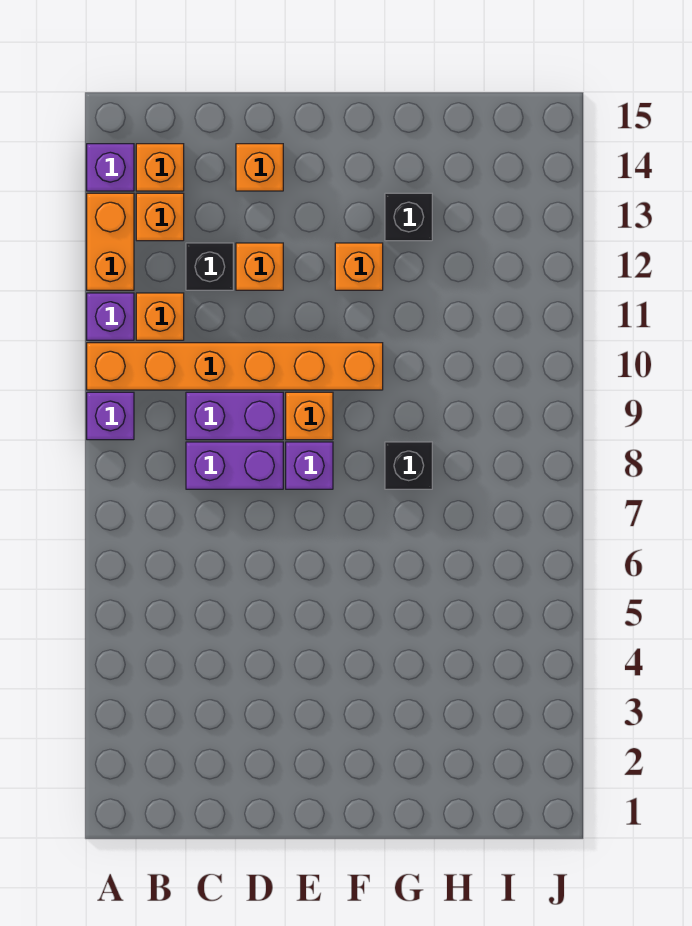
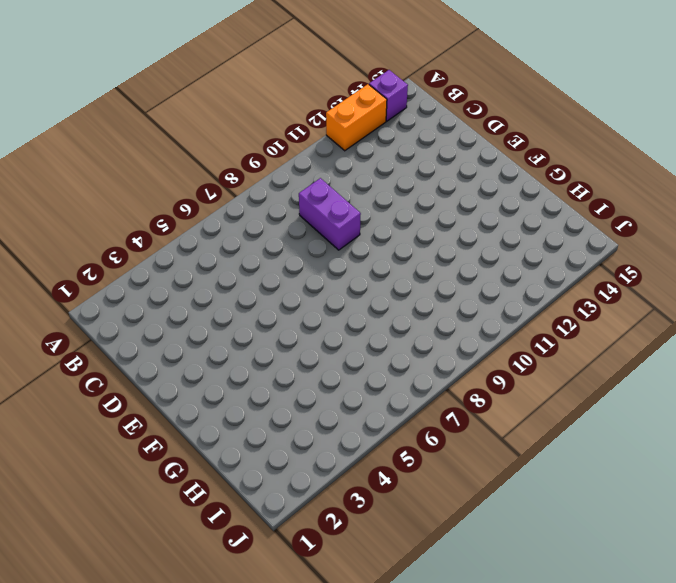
none -> purple 1x1 brick [87,392,134,440]
none -> orange 1x6 brick [87,343,383,390]
none -> purple 1x1 brick [87,293,134,340]

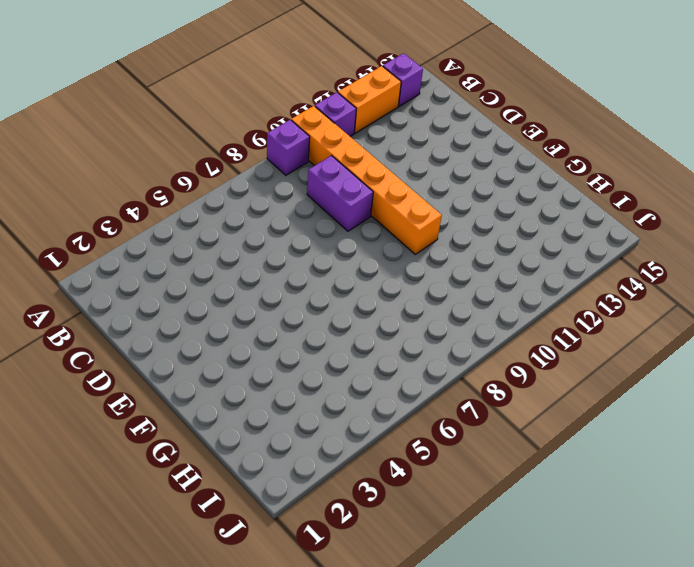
none -> orange 1x1 brick [136,293,184,340]
none -> orange 1x1 brick [136,193,184,241]
none -> orange 1x1 brick [136,144,184,191]

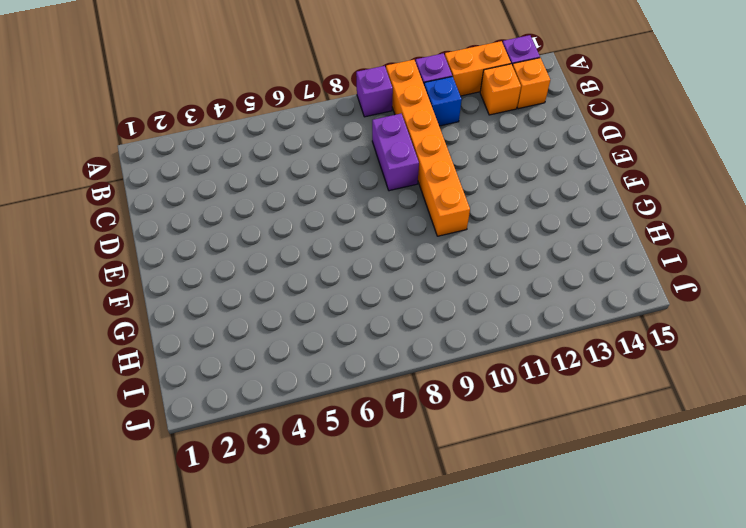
blue 1x1 brick [424,76,462,126] -> orange 1x1 brick [136,293,184,340]
none -> purple 1x2 brick [186,442,283,489]
none -> black 1x1 brick [186,243,233,290]
none -> orange 1x1 brick [236,243,283,290]

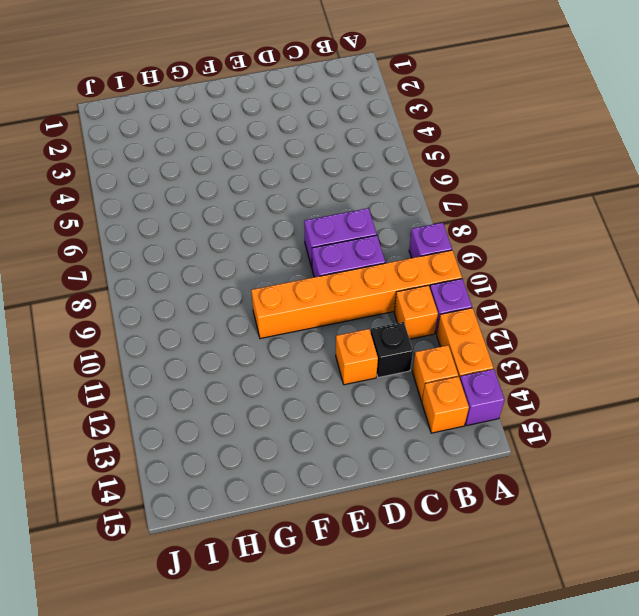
none -> orange 1x1 brick [236,144,283,191]
none -> purple 1x1 brick [286,442,333,489]
none -> orange 1x1 brick [286,392,333,440]

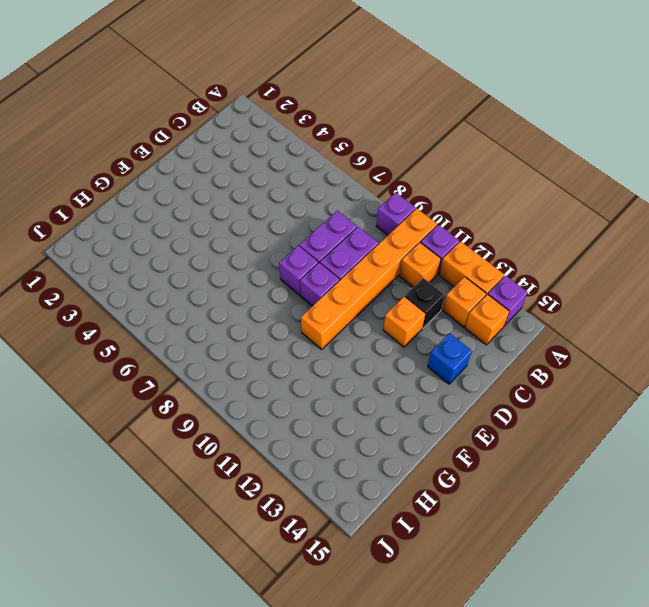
blue 1x1 brick [428,333,472,384] -> orange 1x1 brick [236,144,283,191]
purple 1x1 brick [300,263,339,306] -> orange 1x1 brick [286,392,333,440]
none -> orange 1x1 brick [335,243,383,290]
none -> black 1x1 brick [385,442,432,489]
none -> black 1x1 brick [385,193,432,241]

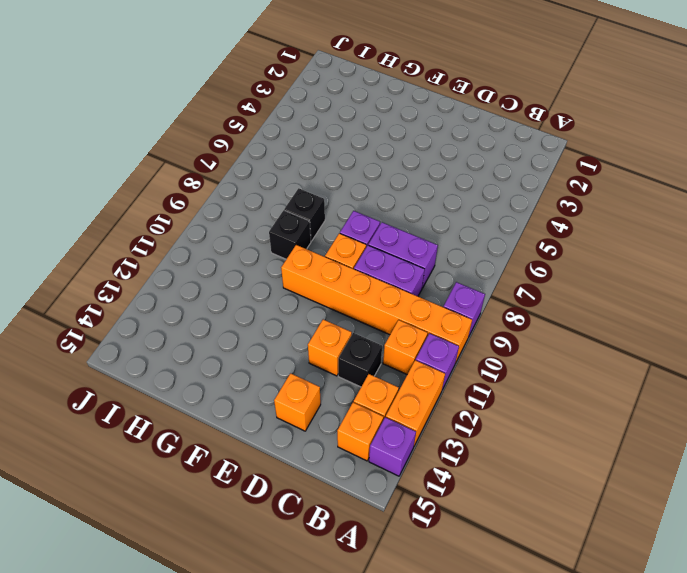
black 1x1 brick [269,210,311,259] -> black 1x1 brick moved to [385,193,432,241]
none -> orange 1x1 brick [335,243,383,290]

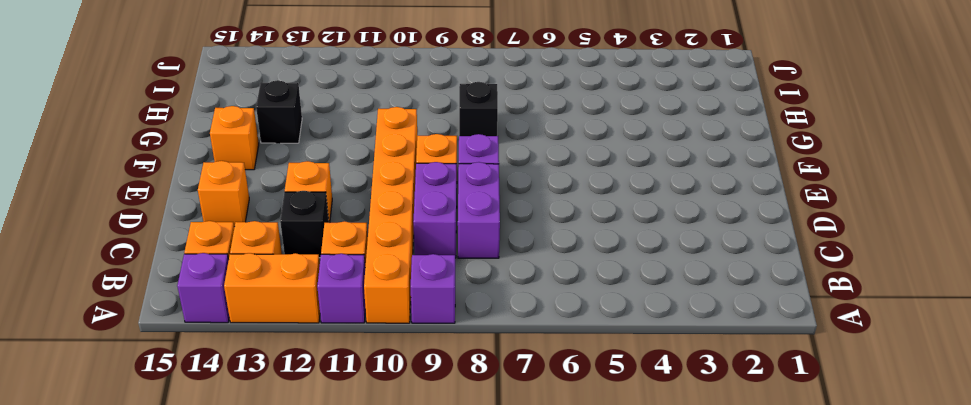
orange 1x1 brick [210,106,259,170] -> orange 1x1 brick moved to [335,243,383,290]

